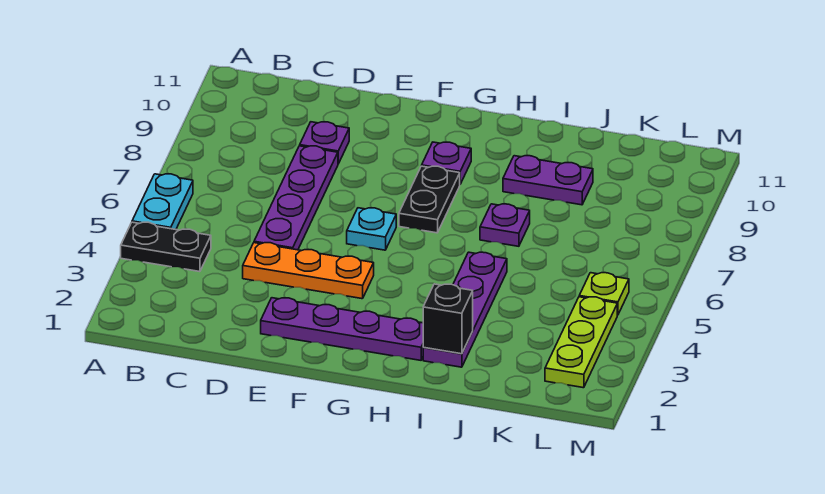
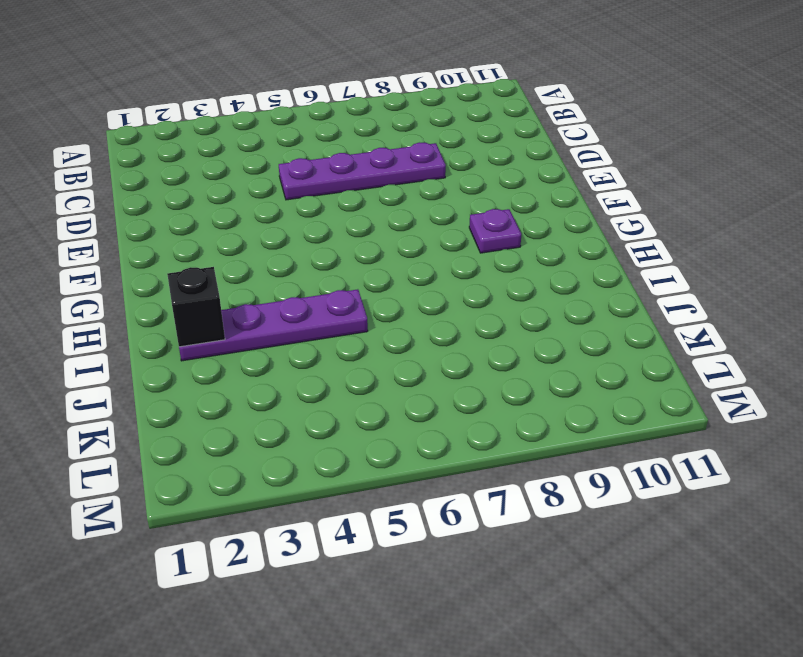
none -> black 1x2 plate [121,222,211,272]
none -> cyan 1x2 plate [132,174,193,230]
none -> orange 1x3 plate [243,243,374,299]

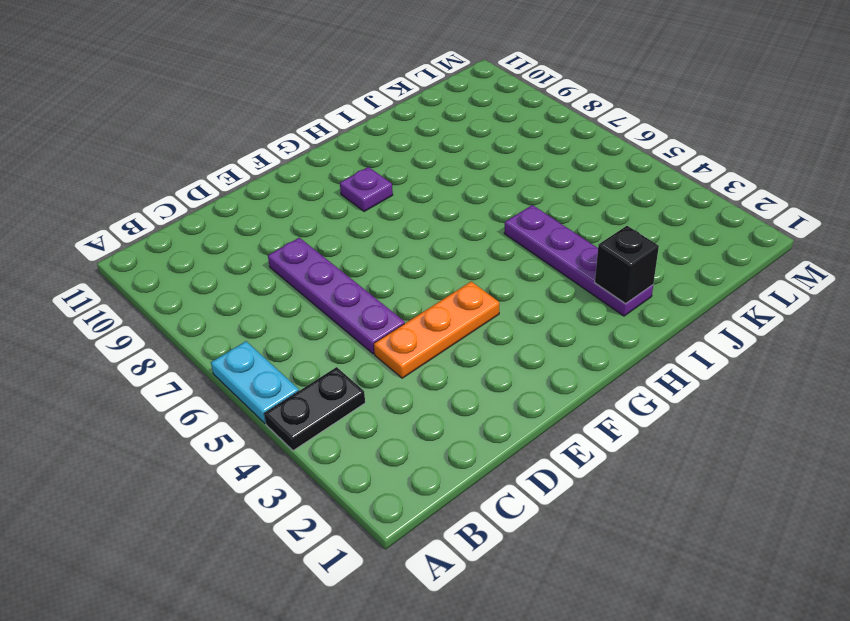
none -> purple 1x1 plate [300,122,349,164]
none -> purple 1x4 plate [261,298,423,360]
none -> cyan 1x1 plate [347,208,396,250]

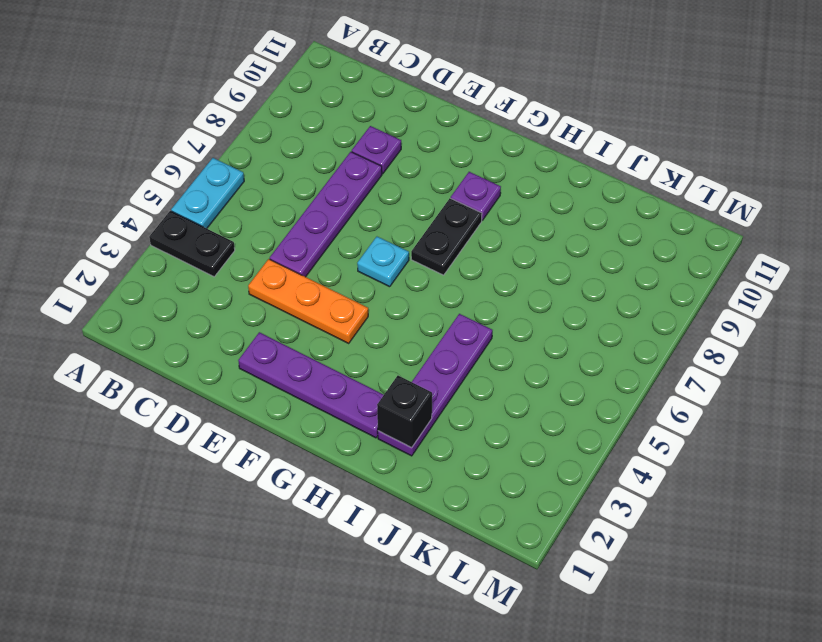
none -> purple 1x1 plate [480,204,530,246]
none -> purple 1x2 plate [503,156,593,205]
none -> lime 1x3 plate [545,297,617,388]

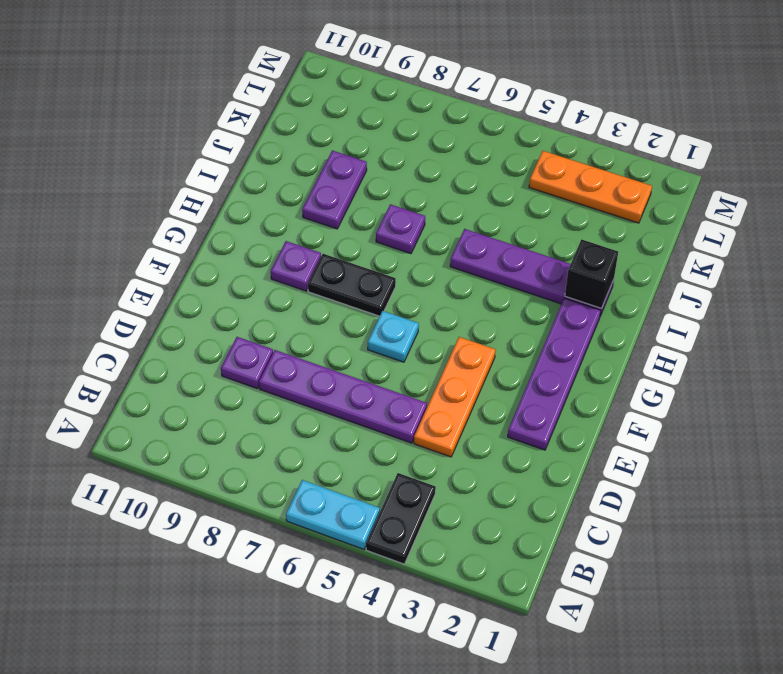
orange 1x3 plate [529,151,652,223] -> lime 1x3 plate [545,297,617,388]
none -> lime 1x1 plate [579,273,629,315]

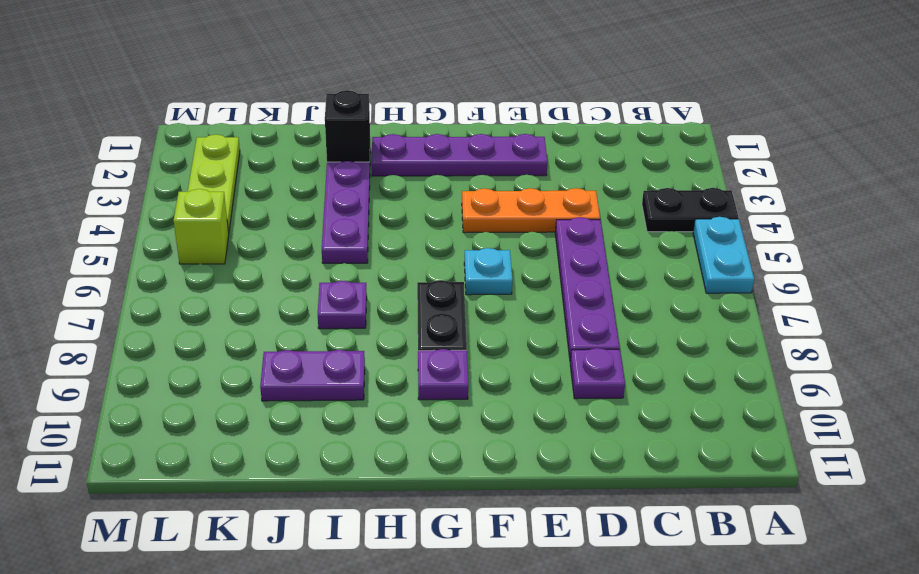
lime 1x1 brick [174,189,229,264] -> lime 1x1 plate [579,273,629,315]

